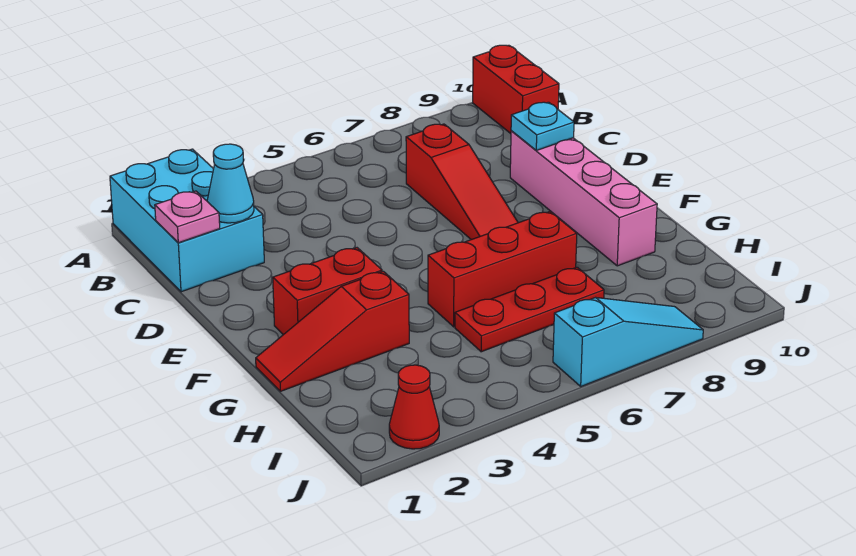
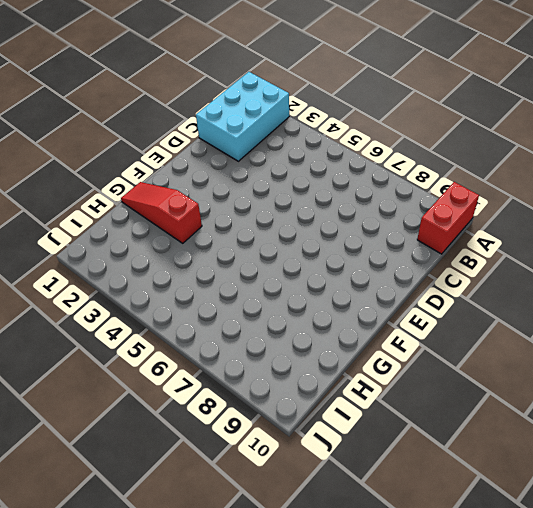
none -> red 1x3 slope [406,124,518,240]
none -> pink 1x4 brick [510,131,657,266]
none -> red 1x2 brick [273,248,382,335]

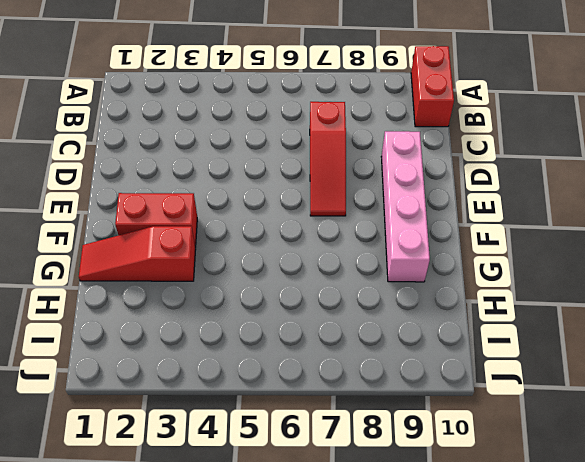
none -> cyan 2x3 brick [110,149,264,292]
none -> red 1x3 brick [428,212,577,327]
none -> red 1x3 plate [455,267,604,352]

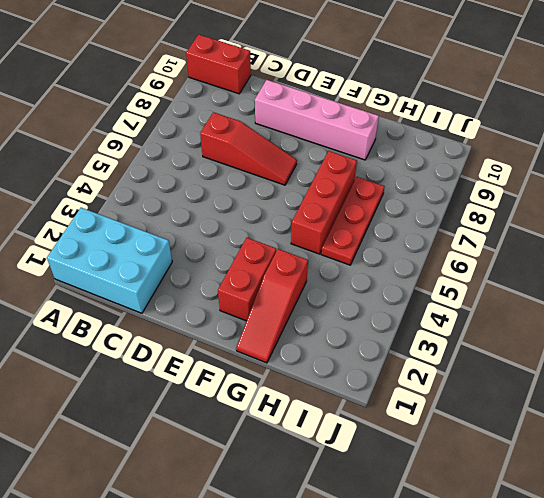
none -> red 1x1 cone [389,365,439,449]
none -> cyan 1x3 slope [553,297,703,386]
none -> pink 1x1 plate [155,191,220,243]

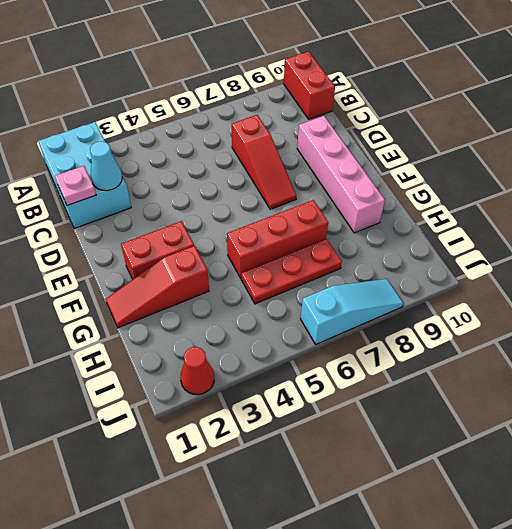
none -> cyan 1x1 plate [511,102,574,150]

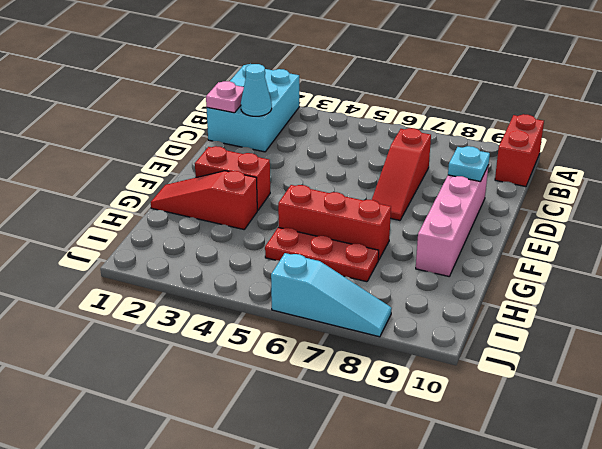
none -> red 1x1 cone [389,365,439,449]

